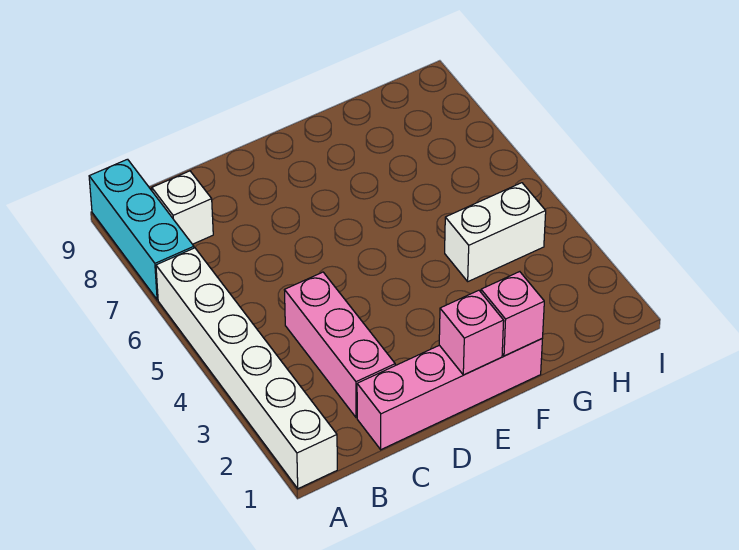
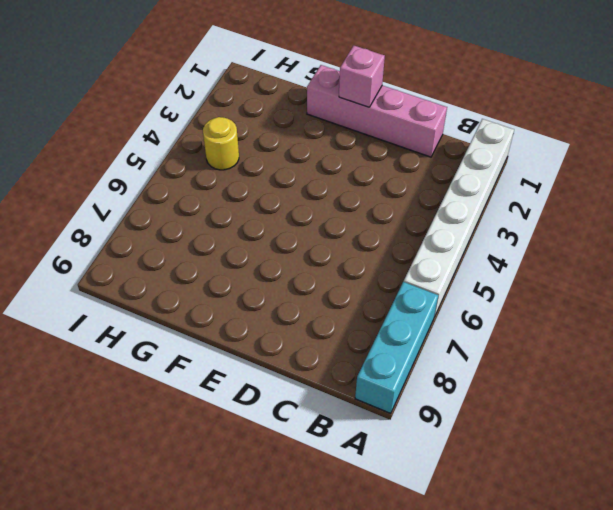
yellow 1x1 round brick [203,117,239,170] -> white 1x2 brick [445,183,546,281]
none -> white 1x1 brick [152,171,213,244]
none -> pink 1x3 brick [285,272,395,418]

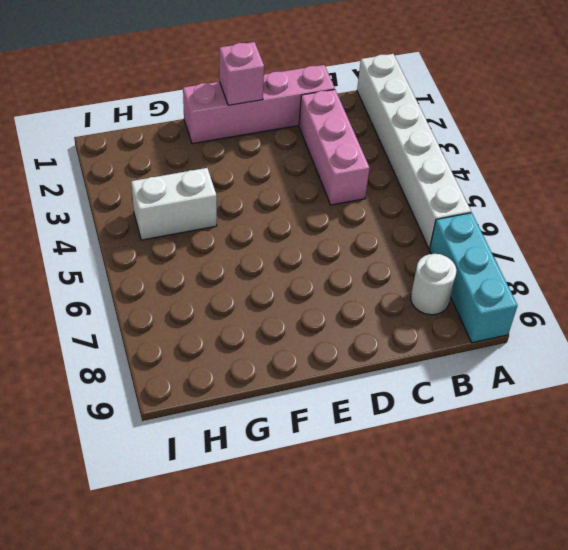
white 1x1 round brick [411,254,457,315] -> white 1x1 brick [152,171,213,244]
none -> pink 1x1 brick [481,272,544,356]

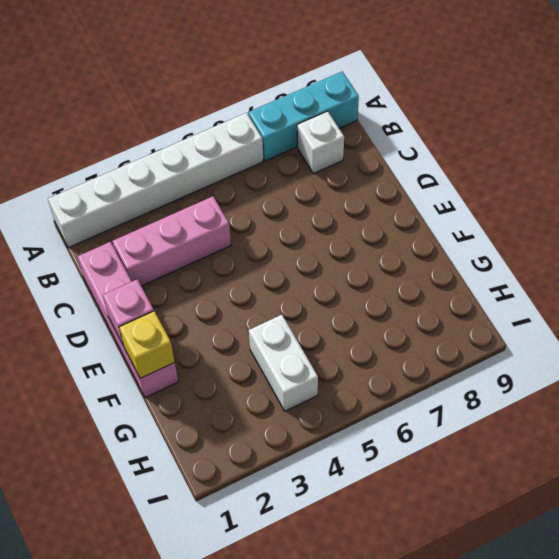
yellow 1x1 brick [119,311,175,378] -> pink 1x1 brick [481,272,544,356]

